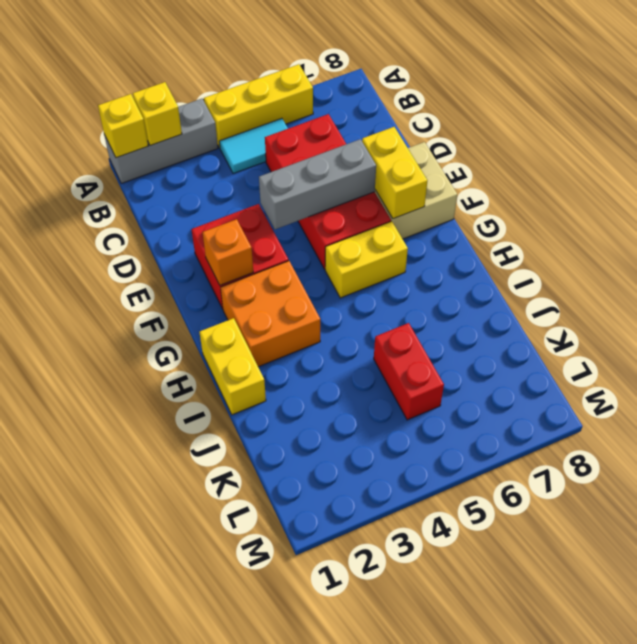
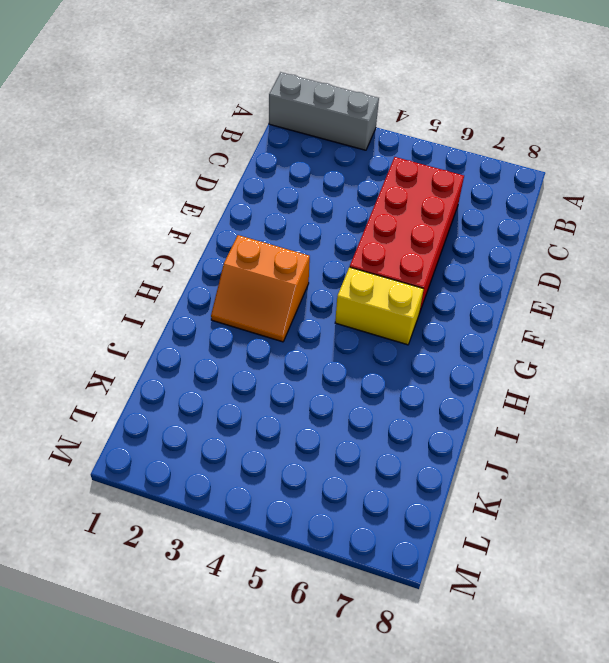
orange 2x2 slope [211,235,310,342] -> orange 2x2 brick [221,261,320,367]
none -> yellow 1x3 brick [204,64,313,148]
none -> cyan 1x2 tile [219,118,288,174]
none -> red 2x2 brick [192,204,289,309]

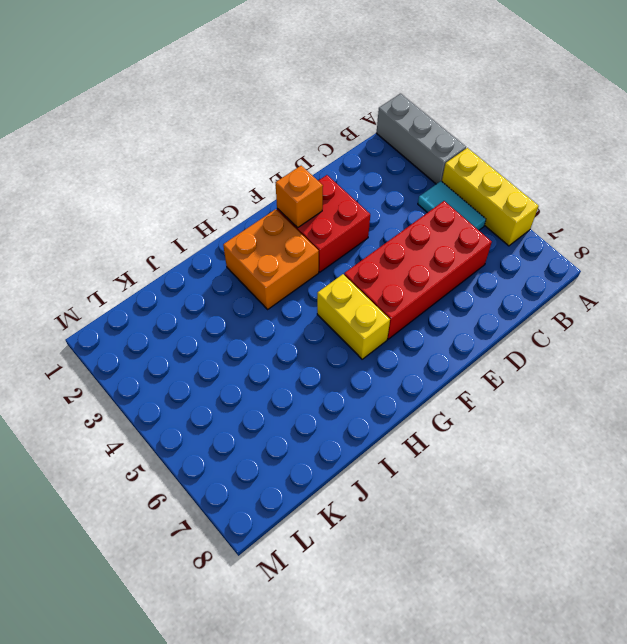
none -> tan 2x2 brick [375,142,457,239]
none -> yellow 1x2 brick [200,318,266,415]
none -> red 1x2 brick [374,323,444,420]

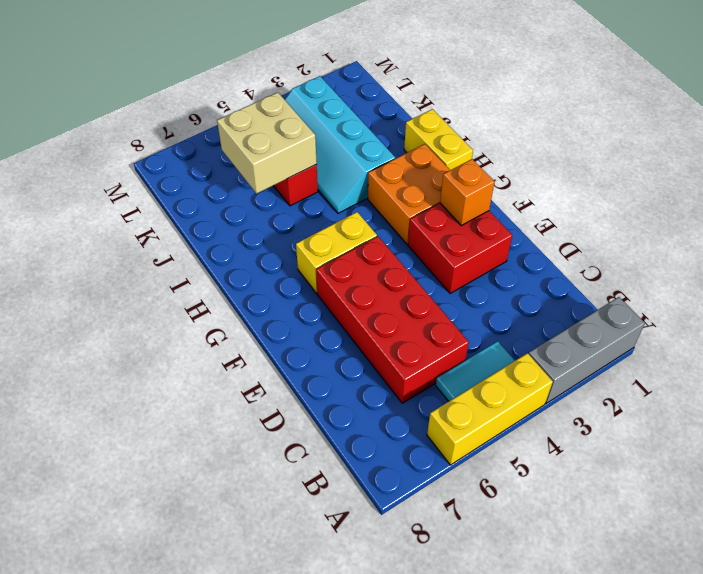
cyan 2x4 slope [285,76,395,213] -> none
tan 2x2 brick [217,92,317,193] -> tan 2x2 brick moved to [375,142,457,239]
none -> yellow 1x1 brick [98,94,148,158]
none -> yellow 1x1 brick [133,82,182,146]
none -> grey 1x3 brick [259,139,376,229]

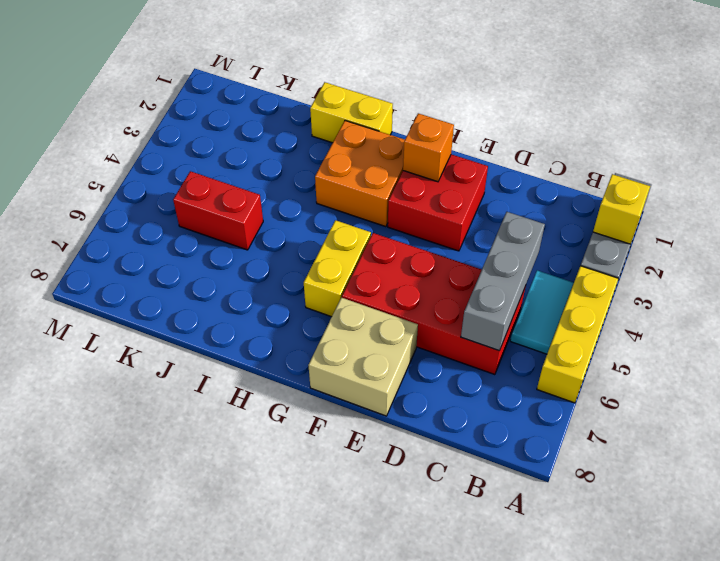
grey 1x3 brick [461,212,545,351] -> grey 1x3 brick moved to [259,139,376,229]
none -> yellow 1x1 brick [98,94,148,158]
none -> yellow 1x2 brick [362,127,428,219]

